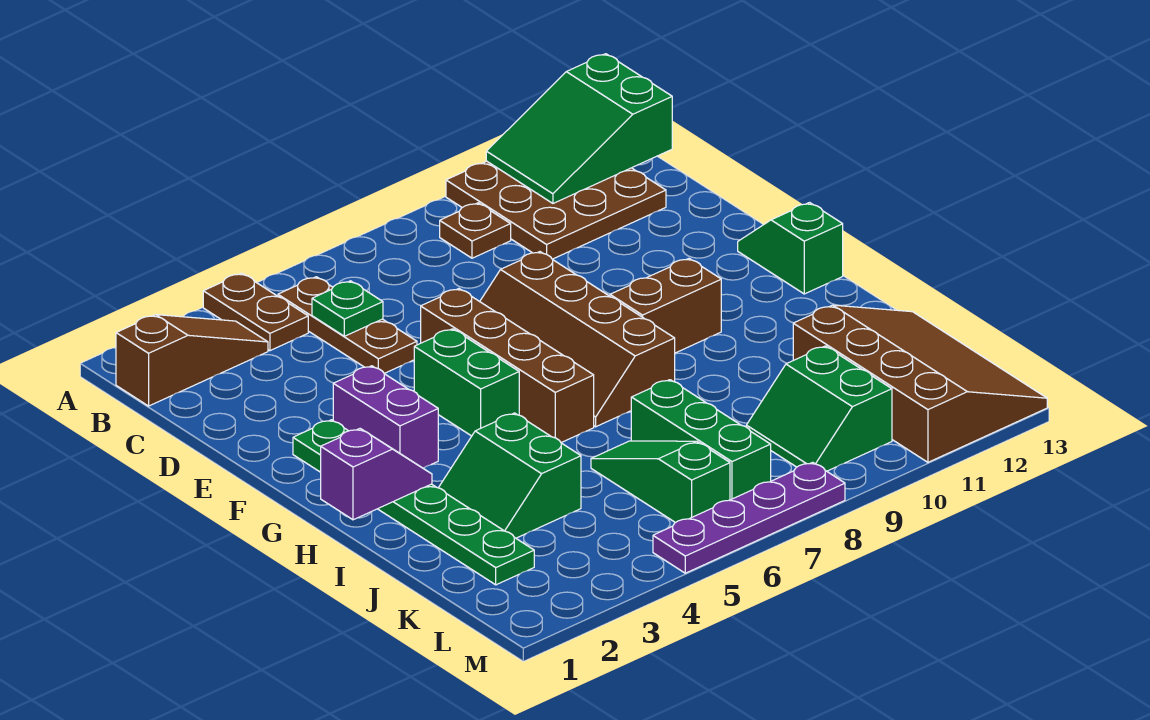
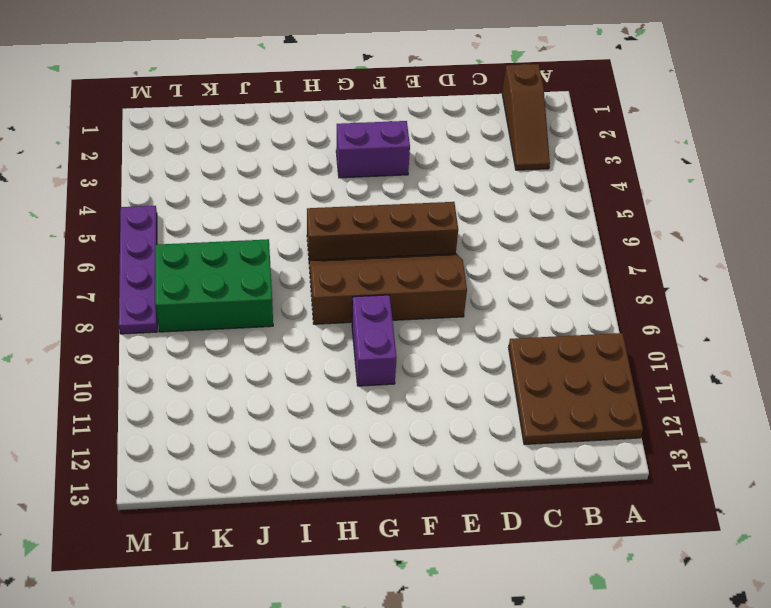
purple 1x2 brick [352,295,397,386] -> brown 1x2 brick [610,259,721,353]
green 2x3 brick [155,239,273,332] -> green 1x3 brick [631,380,771,500]
none -> brown 1x2 plate [203,273,308,351]
none -> brown 1x3 plate [278,277,417,373]
none -> brown 1x1 plate [440,203,511,258]

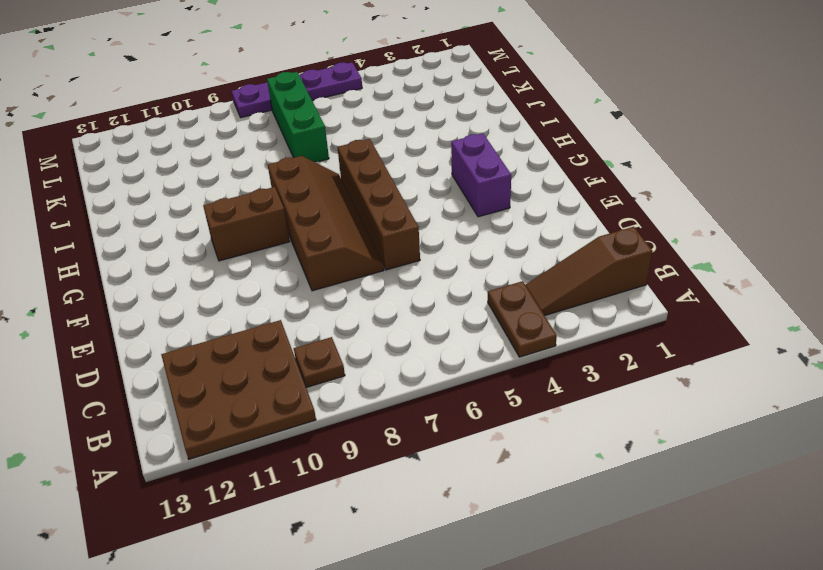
none -> brown 1x3 plate [278,277,417,373]
none -> green 1x6 plate [293,420,534,585]
none -> green 1x2 brick [414,329,519,436]

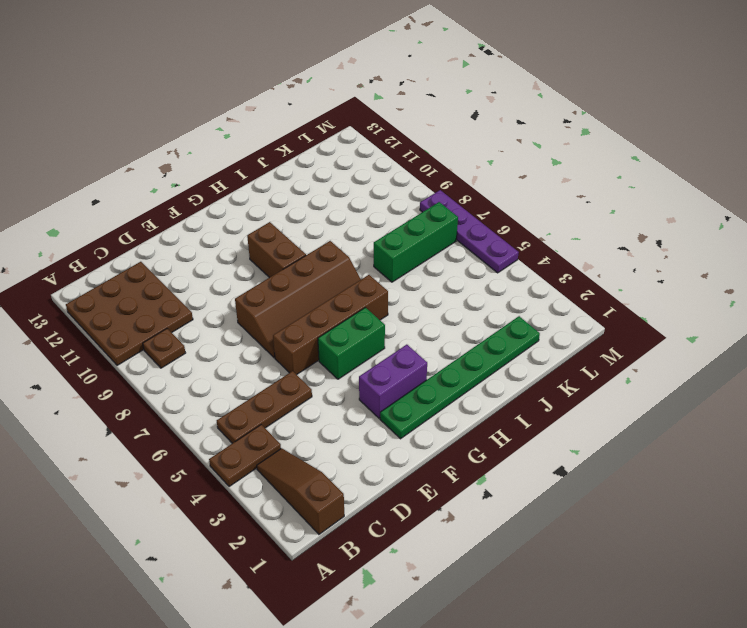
none -> green 1x2 slope [738,203,843,294]
none -> green 2x2 slope [439,413,581,538]
none -> green 1x3 slope [591,441,730,523]

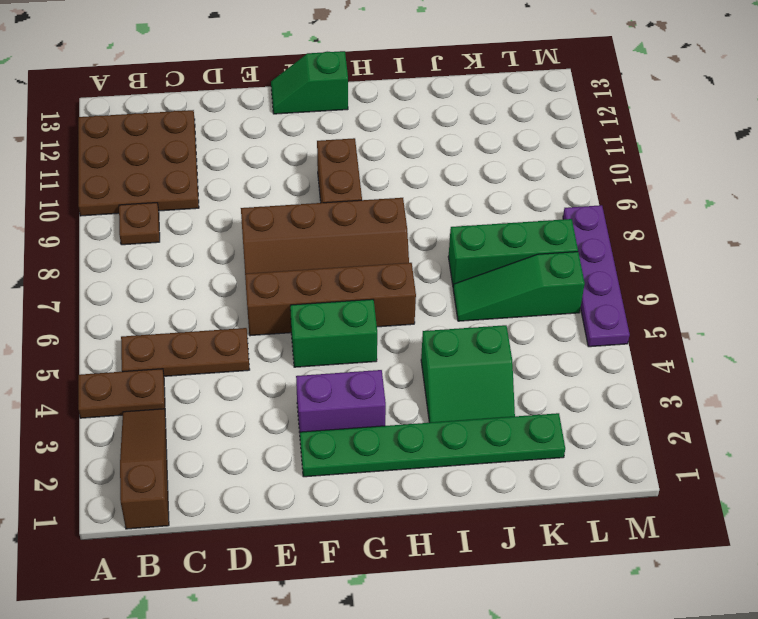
none -> brown 3x4 slope [793,305,1047,462]
none -> green 2x2 slope [746,346,892,471]
none -> green 2x3 slope [486,54,672,203]

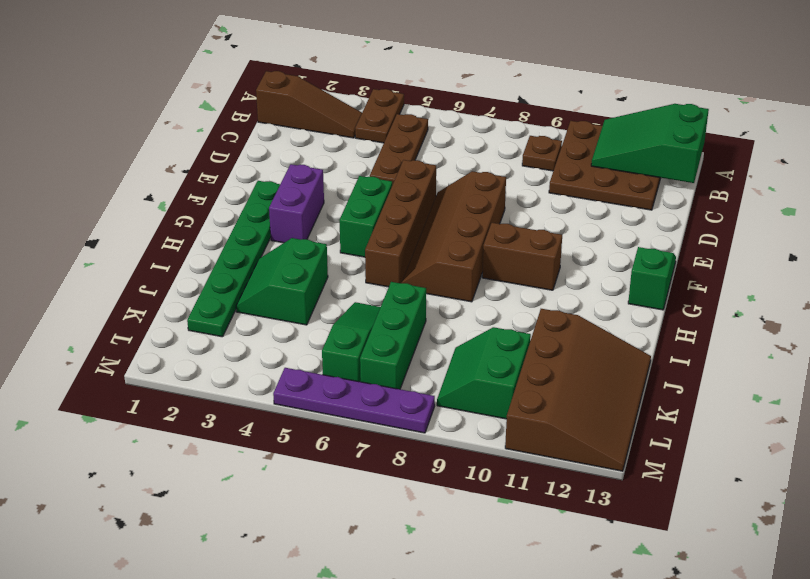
none -> green 1x1 plate [312,281,383,336]
none -> purple 1x2 slope [321,429,432,520]

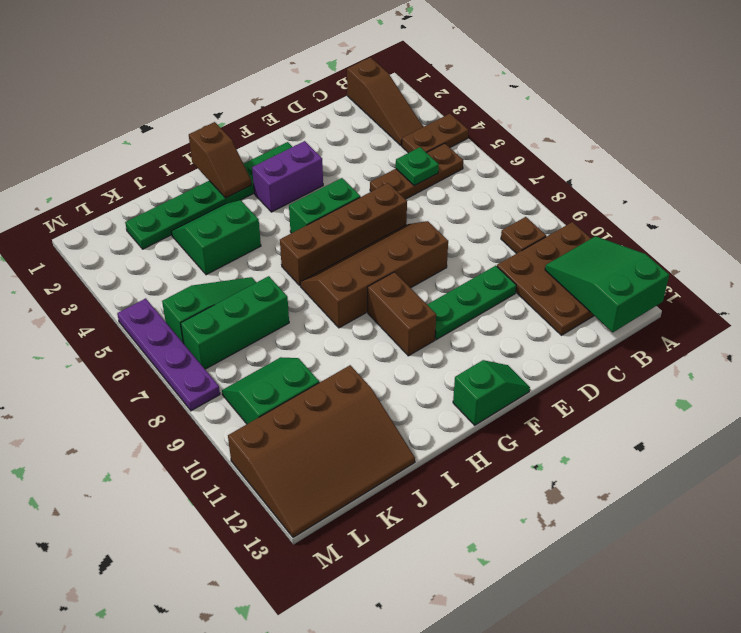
green 1x3 plate [427,266,516,340] -> none
brown 1x2 slope [189,122,251,198] -> purple 1x2 slope [321,429,432,520]

